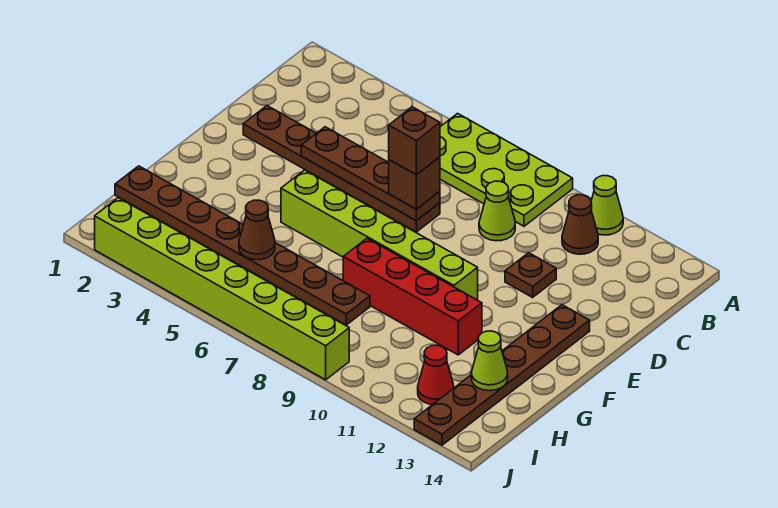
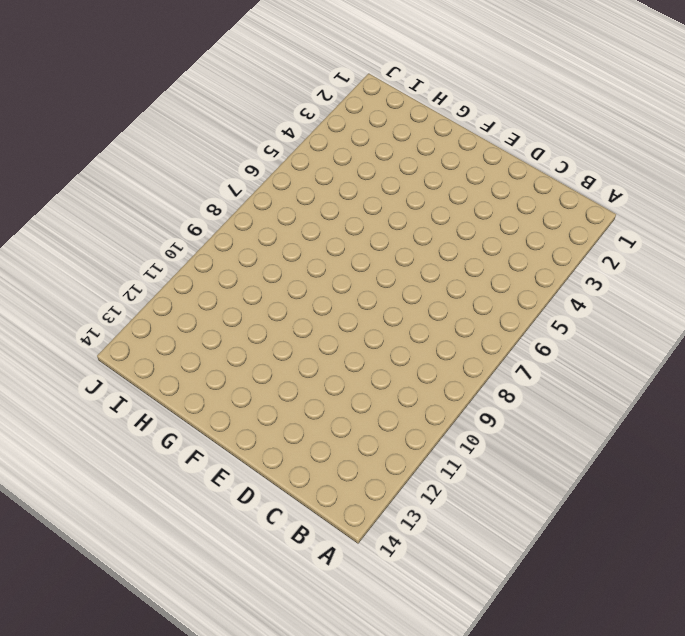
none -> lime 2x4 plate [440,113,573,226]
none -> lime 1x1 cone [591,176,623,235]
none -> brown 1x1 cone [562,195,598,254]

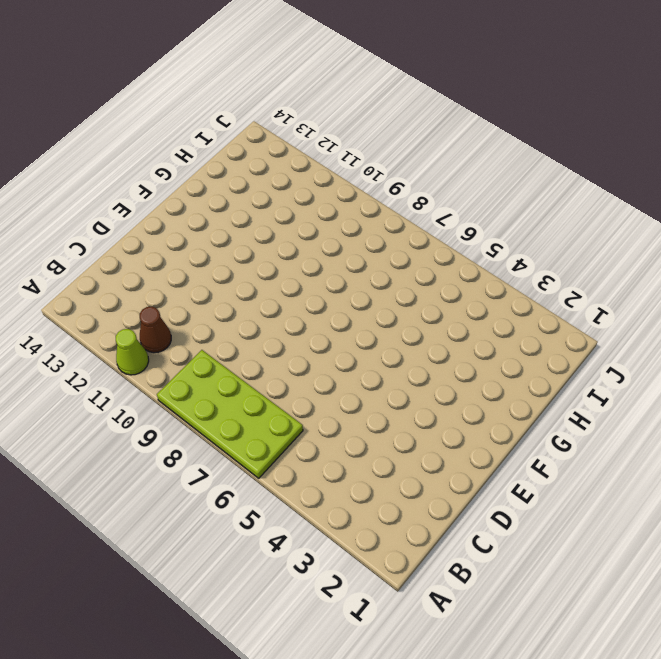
none -> lime 1x1 cone [479,181,515,241]
none -> brown 1x6 plate [243,106,440,232]
none -> brown 1x1 plate [505,253,556,297]

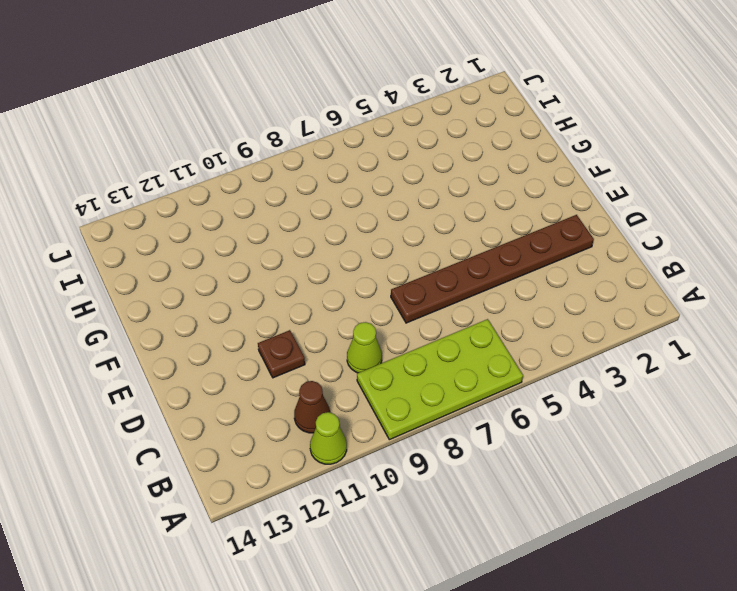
none -> brown 1x6 plate [414,305,590,445]
none -> lime 1x6 brick [281,170,478,300]
none -> red 1x4 brick [343,238,482,355]

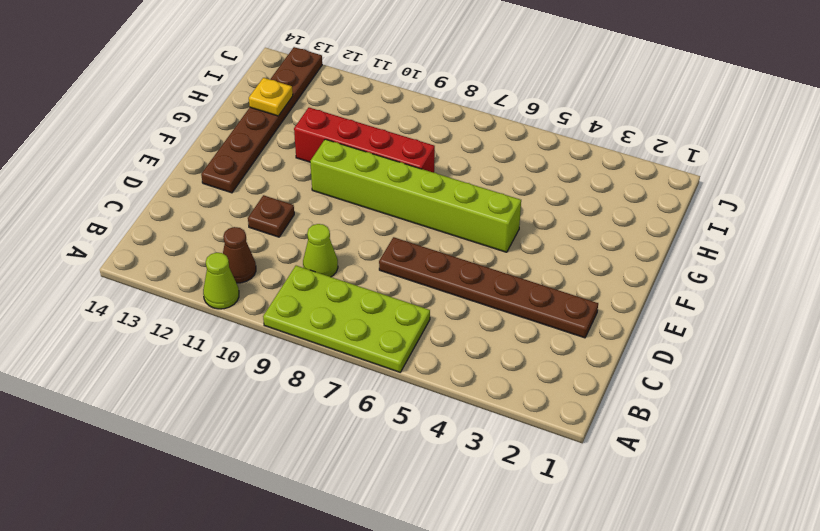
yellow 1x1 plate [249,78,293,116] -> lime 1x1 cone [471,331,508,391]
none -> brown 1x8 plate [115,166,370,325]
none -> red 1x1 cone [418,345,454,405]
none -> lime 1x8 brick [95,198,349,380]

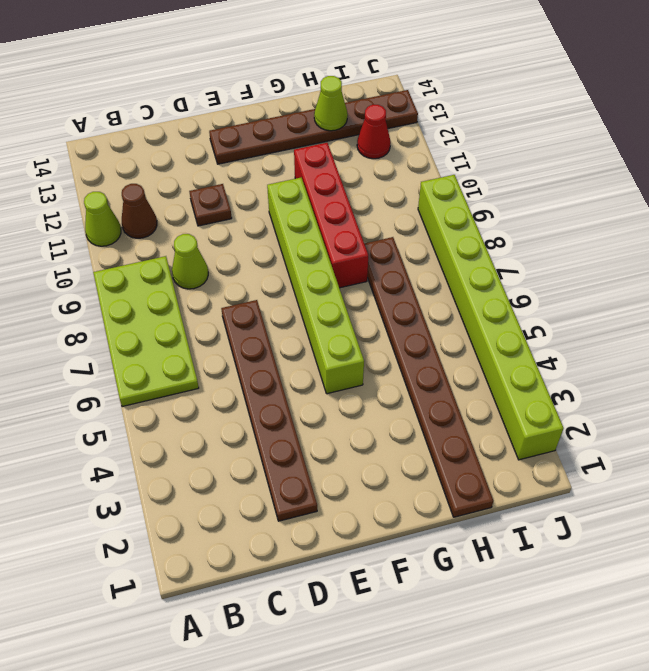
none -> brown 1x4 plate [301,127,440,221]
none -> brown 1x1 cone [239,200,275,260]
none -> brown 1x1 brick [389,157,440,209]

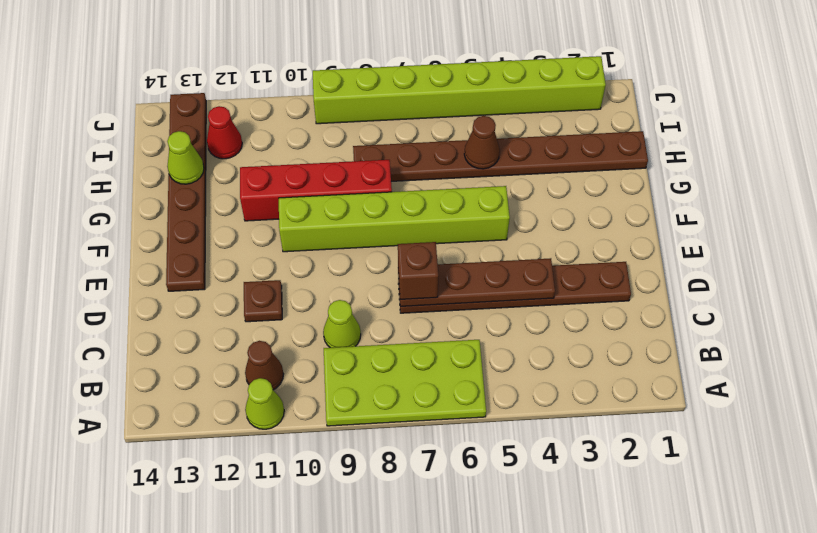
none -> brown 1x1 brick [389,107,440,175]

